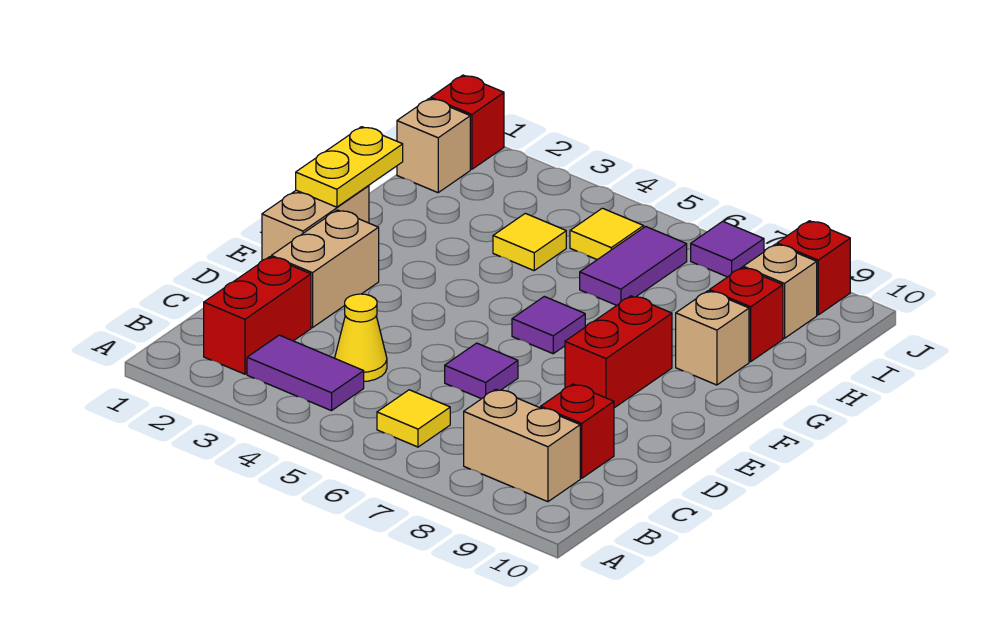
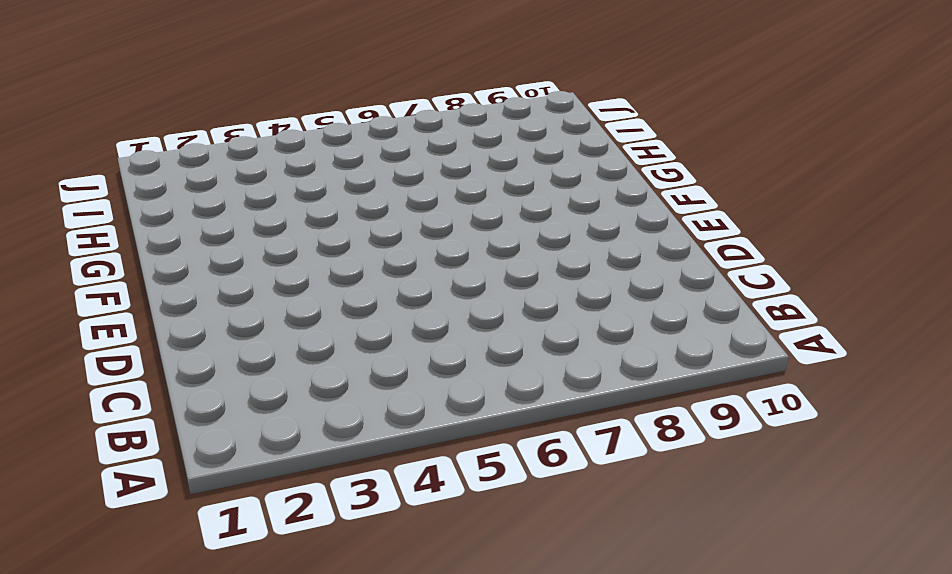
none -> red 1x2 brick [204,257,311,374]
none -> purple 1x2 tile [247,335,364,411]
none -> yellow 1x1 tile [377,390,450,447]

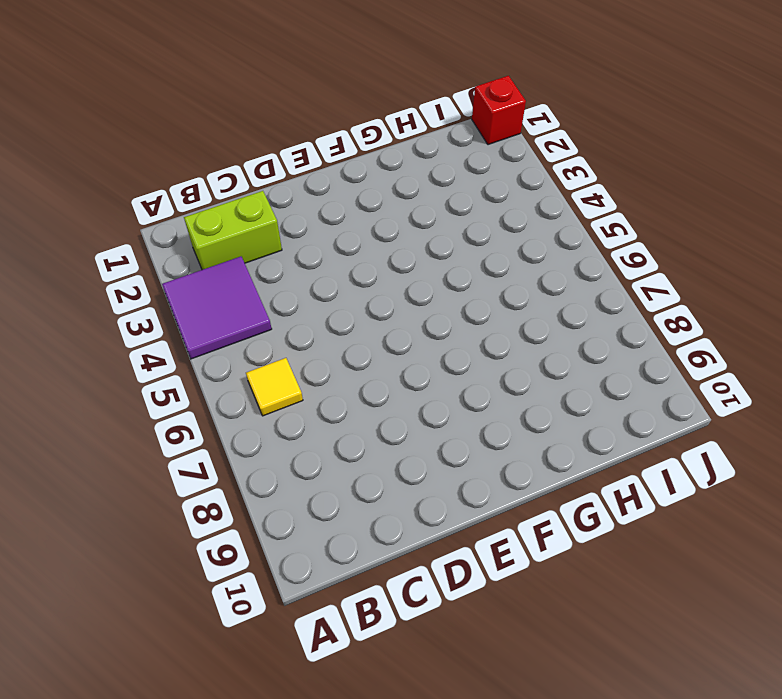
purple 2x2 tile [162,257,272,359] -> purple 1x2 tile [247,335,364,411]
lime 1x2 brick [184,191,282,270] -> red 1x2 brick [204,257,311,374]
none -> tan 1x2 brick [464,389,580,502]
none -> yellow 1x1 cone [335,294,387,381]
none -> red 1x1 brick [541,384,614,478]

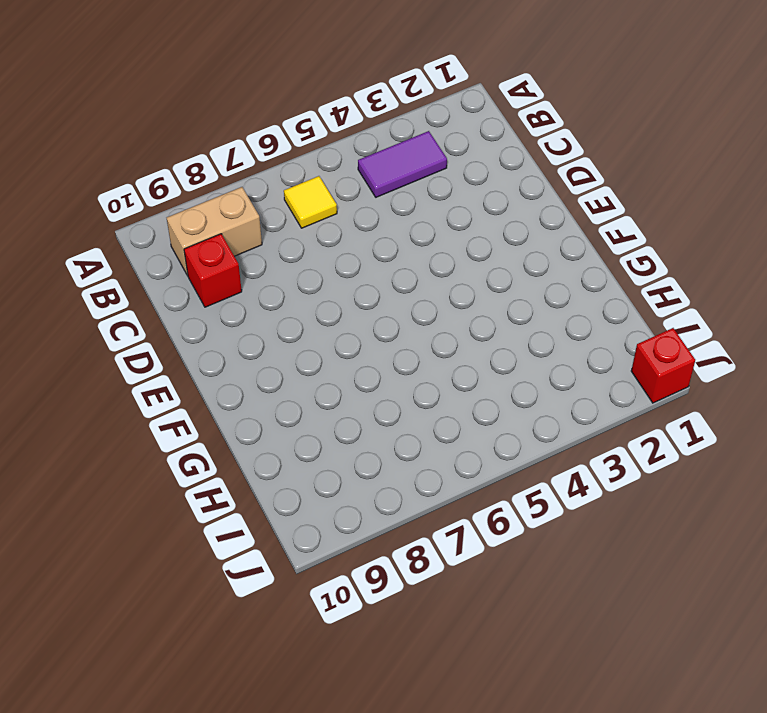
none -> red 1x2 brick [204,257,311,374]
none -> yellow 1x1 cone [335,294,387,381]
none -> tan 1x2 brick [271,210,379,328]

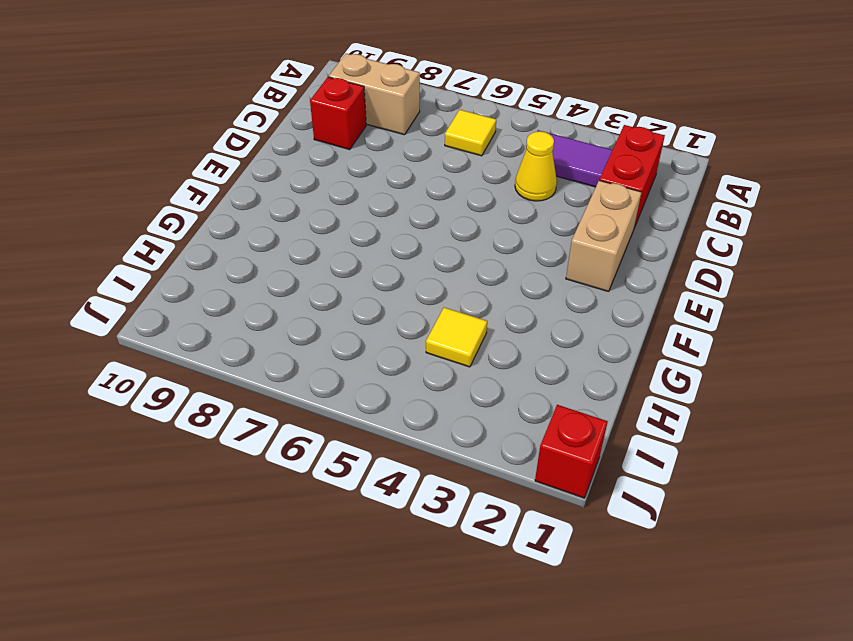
none -> purple 1x1 tile [445,343,518,399]
none -> tan 1x2 brick [262,186,369,260]
none -> red 1x2 brick [565,296,672,408]

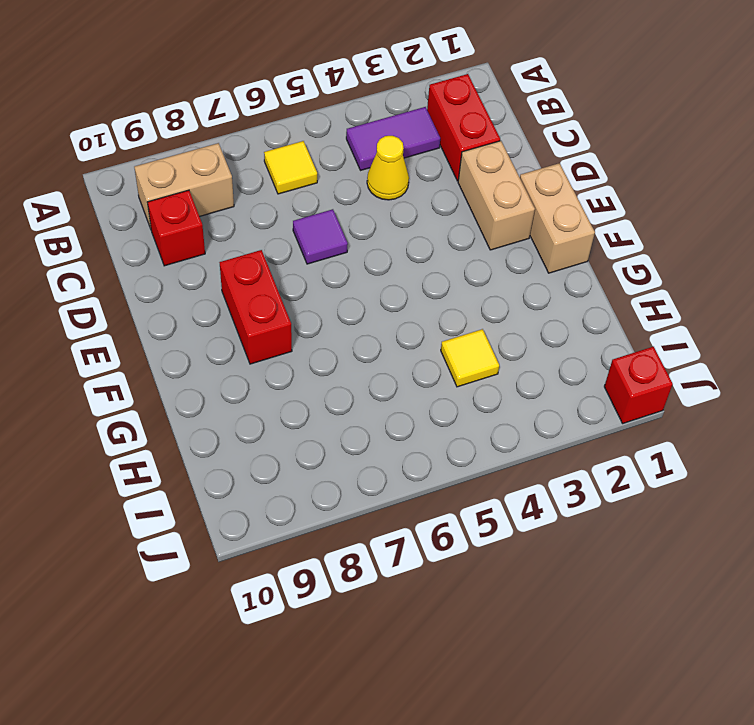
none -> purple 1x1 tile [512,296,585,354]
none -> tan 1x1 brick [676,291,749,385]
none -> purple 1x2 tile [580,226,687,305]

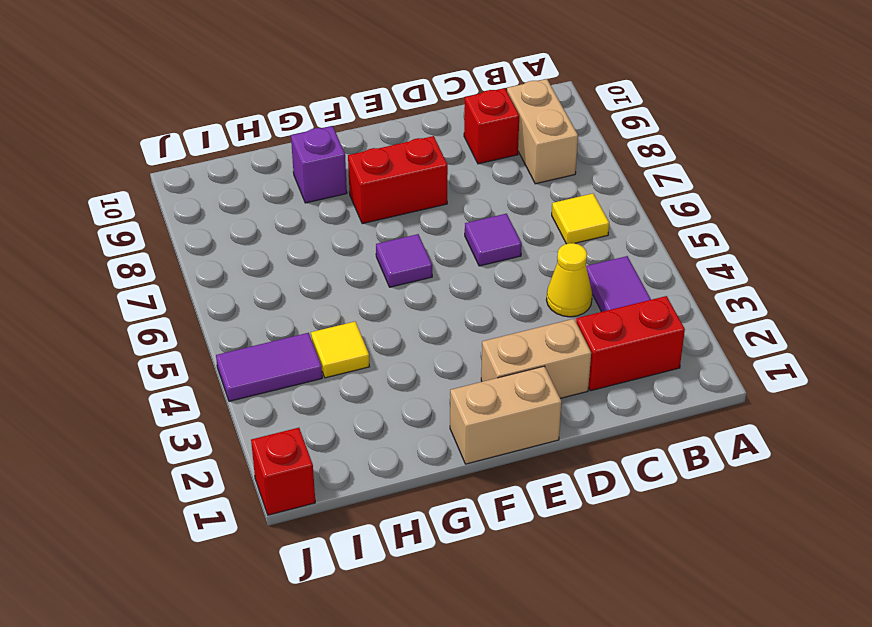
purple 1x1 brick [291,126,347,203] -> tan 1x1 brick [676,291,749,385]
purple 1x2 tile [216,333,322,401] -> purple 1x2 tile moved to [580,226,687,305]
none -> red 1x1 brick [710,267,783,362]
none -> tan 1x1 brick [397,98,470,193]
none -> yellow 1x1 tile [570,208,644,260]

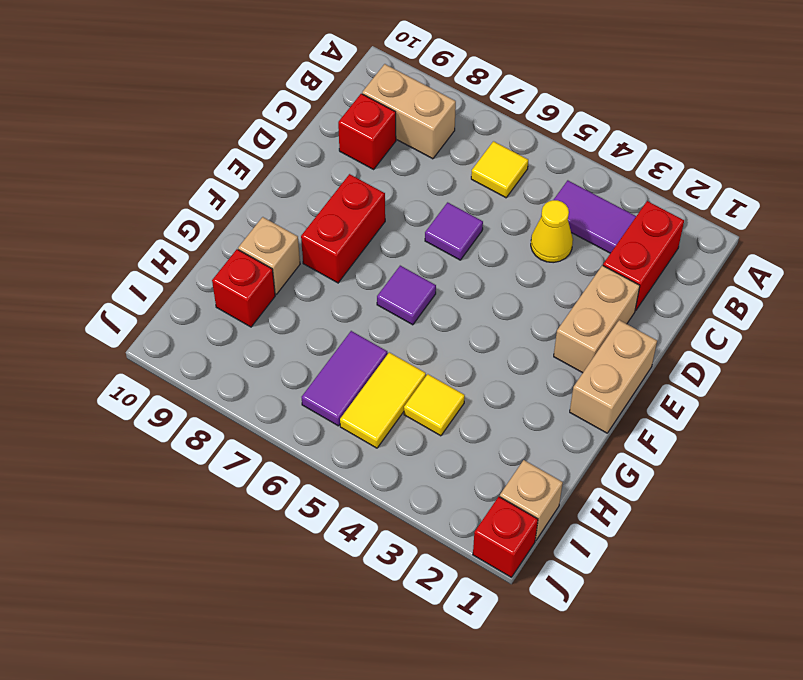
yellow 1x2 tile [340,352,426,448] -> yellow 1x1 tile [570,208,644,260]
none -> tan 1x1 brick [743,244,817,338]
none -> purple 1x1 tile [691,221,764,277]
none -> red 1x1 brick [777,221,850,315]

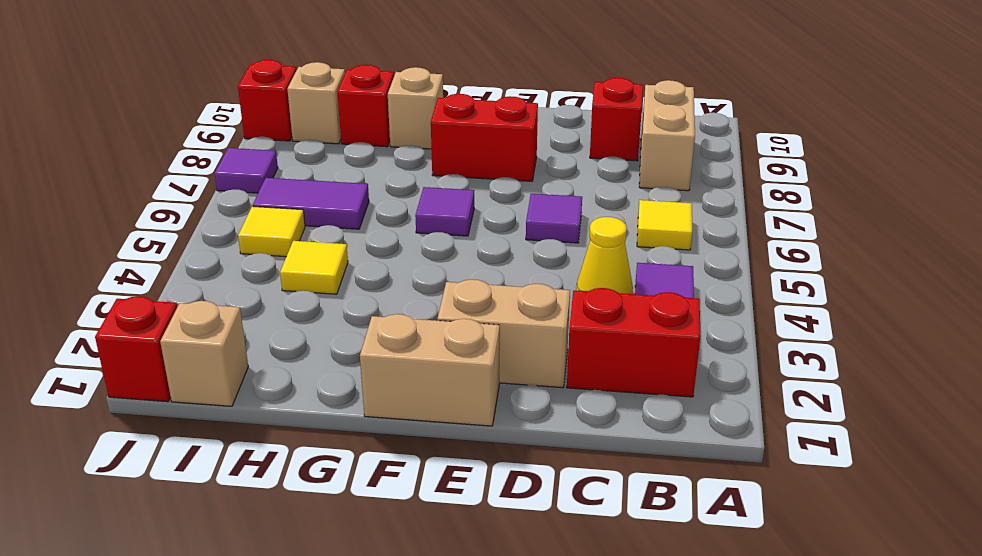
none -> yellow 1x2 plate [296,127,403,207]

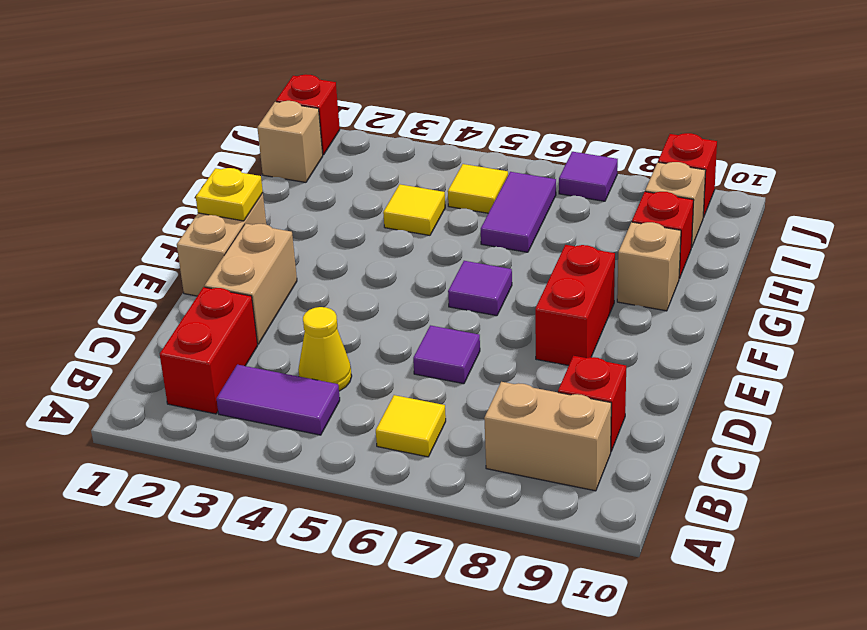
yellow 1x1 plate [196,168,263,221] -> yellow 1x2 plate [296,127,403,207]

